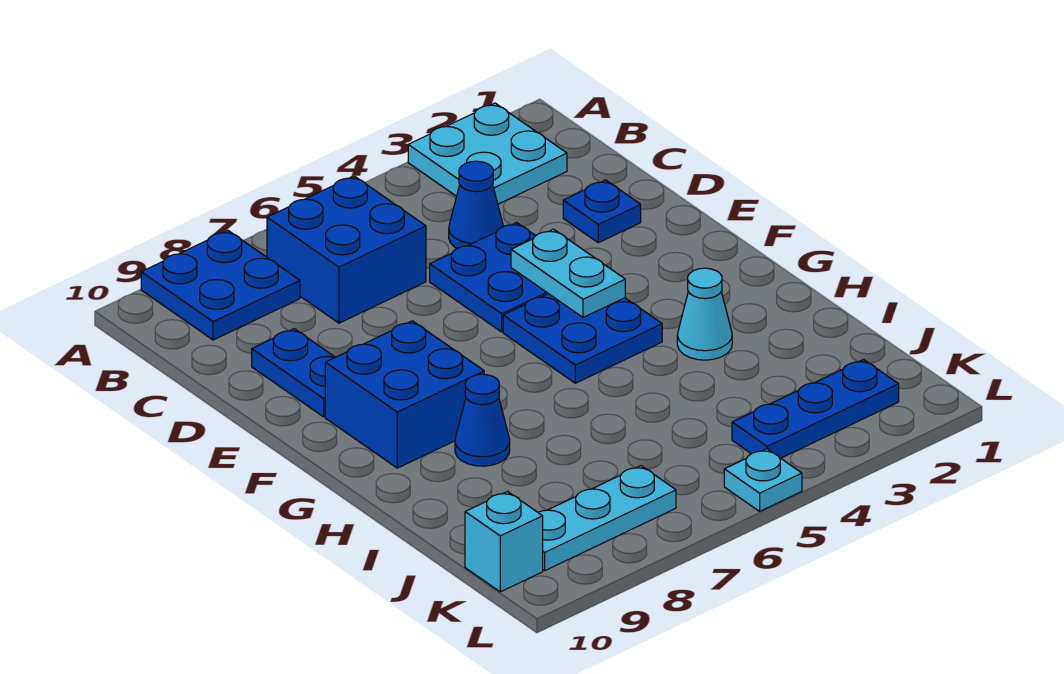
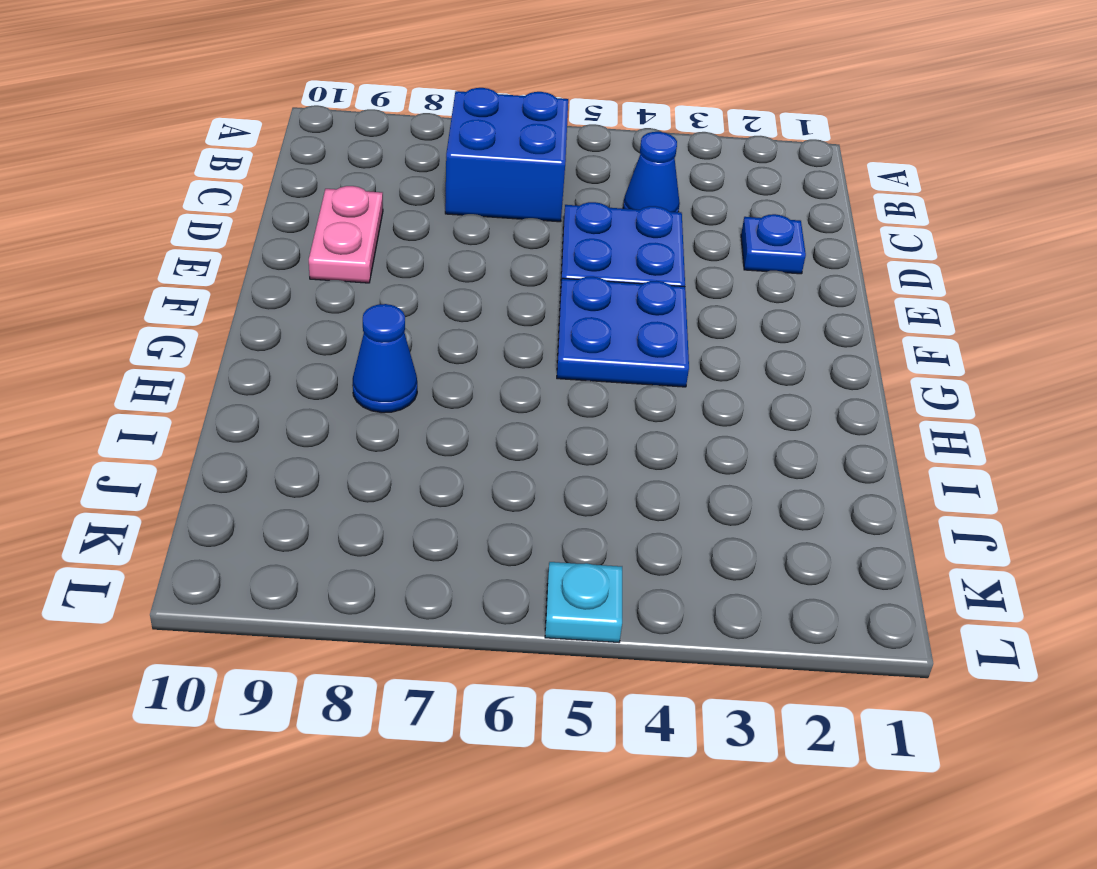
pink 1x2 plate [309,186,383,283] -> blue 1x2 plate [252,329,335,417]
none -> cyan 2x2 plate [408,103,567,204]
none -> blue 2x2 plate [141,231,300,340]
none -> blue 2x2 brick [325,321,484,468]

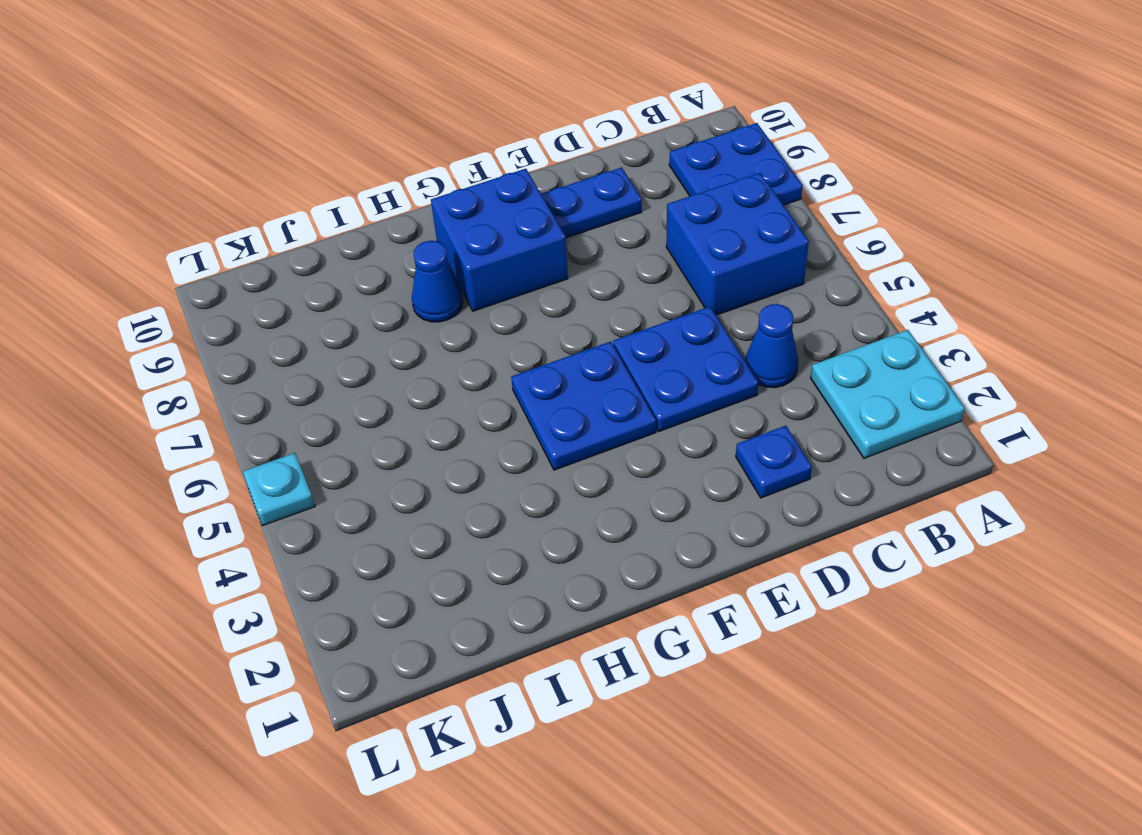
none -> cyan 1x1 cone [677,268,732,360]
none -> blue 1x3 plate [732,360,899,458]
none -> cyan 1x3 plate [538,466,676,570]

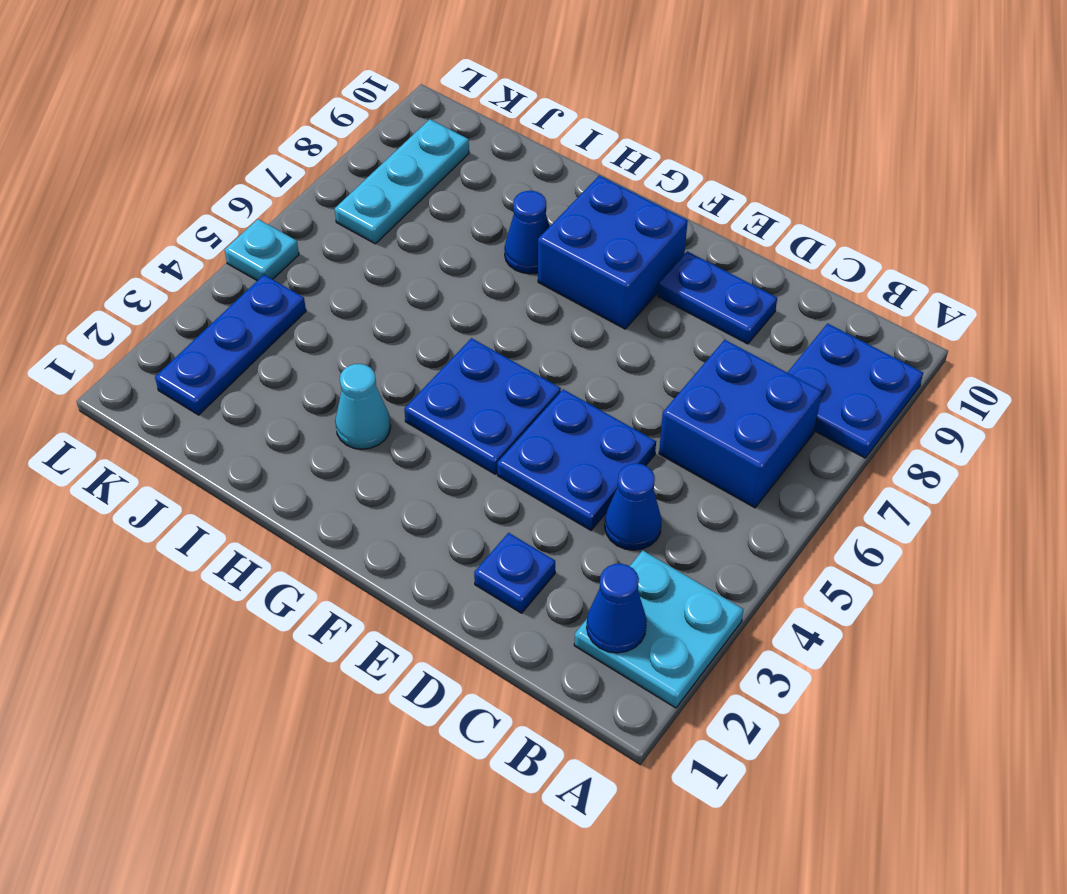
blue 1x1 cone [587,564,647,653] -> none
none -> cyan 1x1 brick [465,492,543,592]
none -> cyan 1x2 plate [511,229,625,317]

